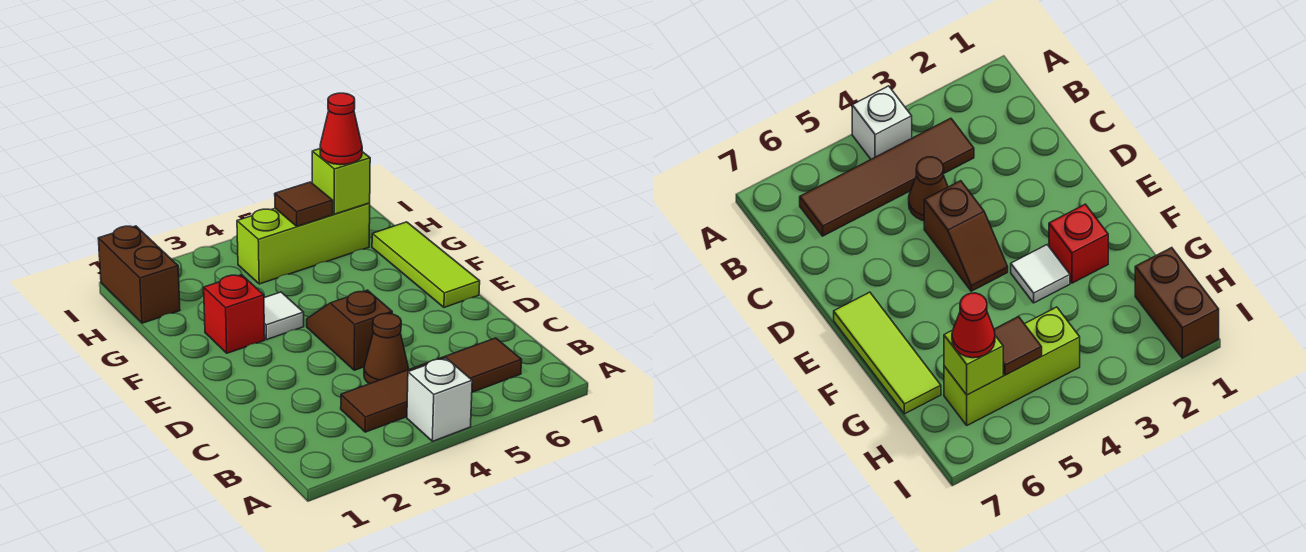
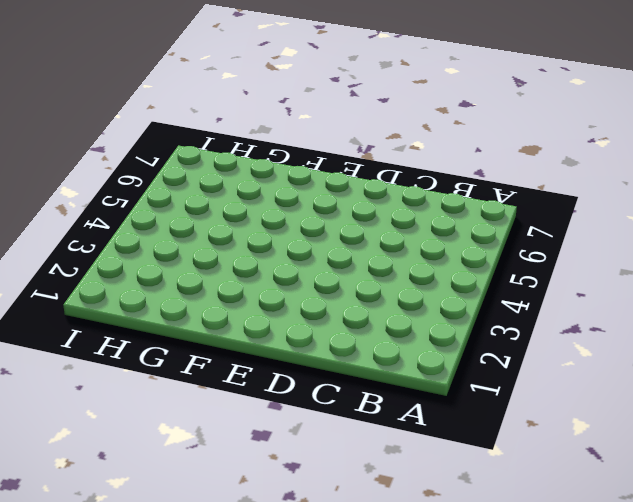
none -> white 1x1 brick [407,358,472,441]
none -> brown 1x4 tile [341,338,522,432]
none -> brown 1x1 cone [364,314,409,384]

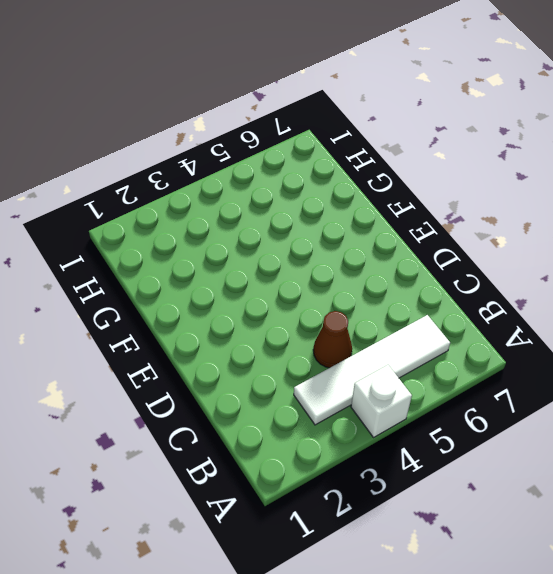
white 1x4 tile [294,315,450,425] -> brown 1x4 tile [341,338,522,432]
none -> brown 1x2 slope [307,290,392,370]
none -> lime 1x3 tile [372,222,480,307]
none -> red 1x1 brick [204,274,265,353]

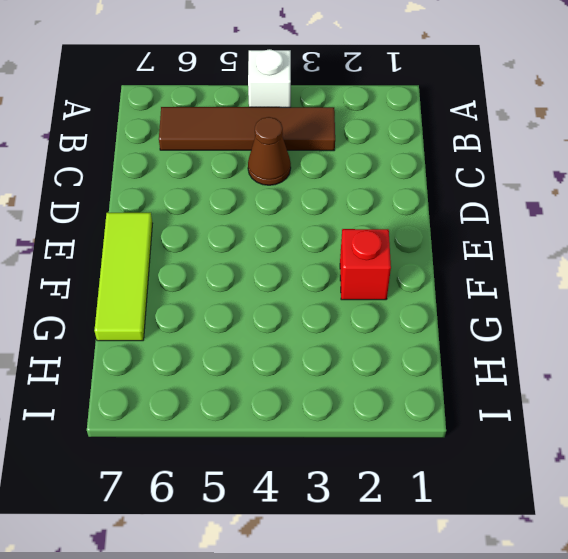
none -> brown 1x2 slope [307,290,392,370]
none -> white 1x1 tile [264,292,304,340]
none -> brown 1x2 brick [98,226,180,323]

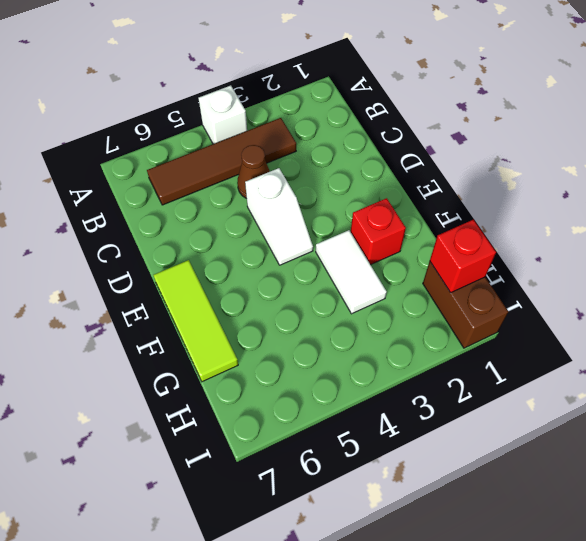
white 1x2 slope [245,168,313,265] -> brown 1x2 slope [307,290,392,370]
white 1x2 tile [316,230,387,314] -> white 1x1 tile [264,292,304,340]
red 1x1 brick [430,220,496,293] -> none
none -> lime 1x3 brick [237,203,370,284]
none -> brown 1x1 tile [275,182,333,226]
none -> lime 1x1 brick [312,149,370,214]

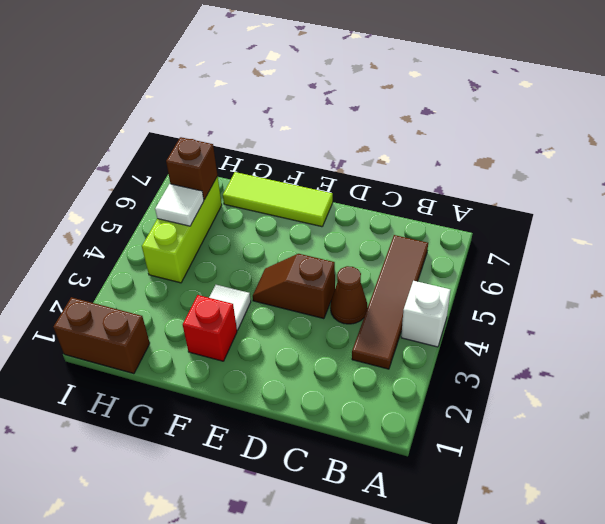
white 1x1 tile [155,184,204,226] -> brown 1x1 tile [275,182,333,226]
brown 1x1 brick [166,137,218,200] -> lime 1x1 brick [312,149,370,214]
none -> red 1x1 cone [320,93,362,165]

